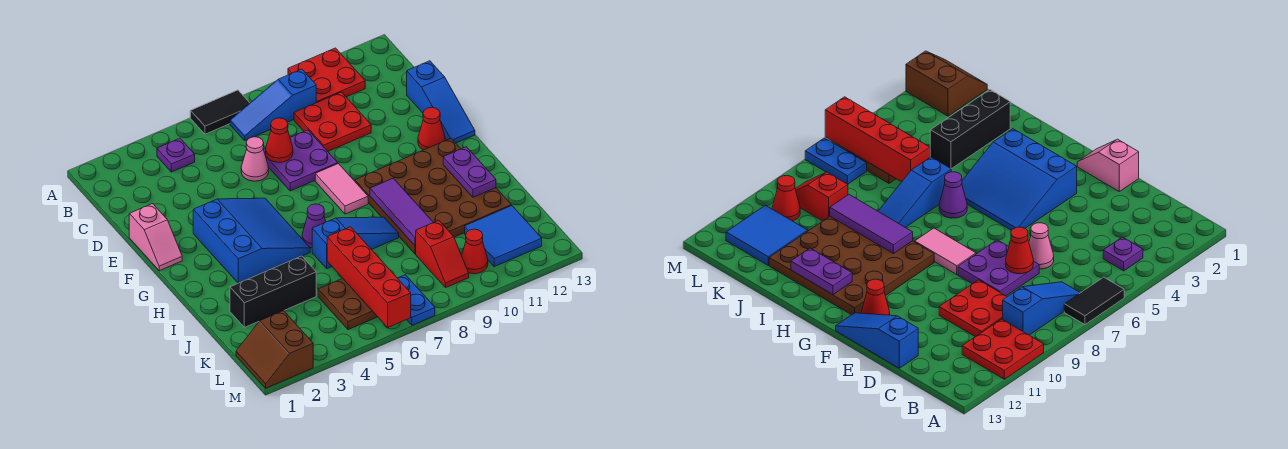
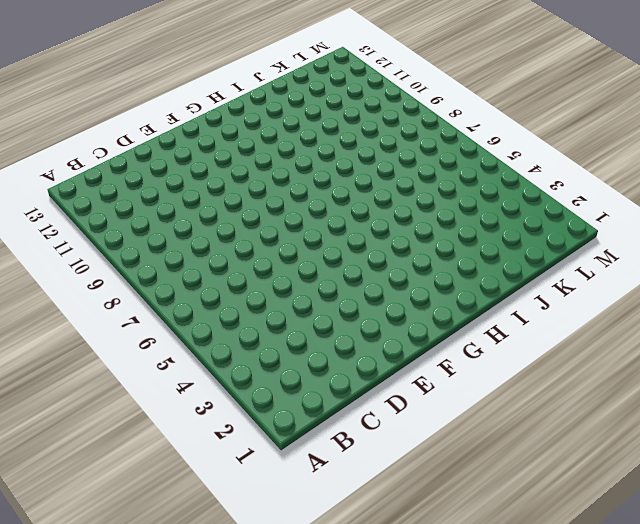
none -> black 1x2 tile [190,90,250,134]
none -> red 2x2 plate [288,48,365,103]
none -> purple 1x1 plate [157,138,195,172]

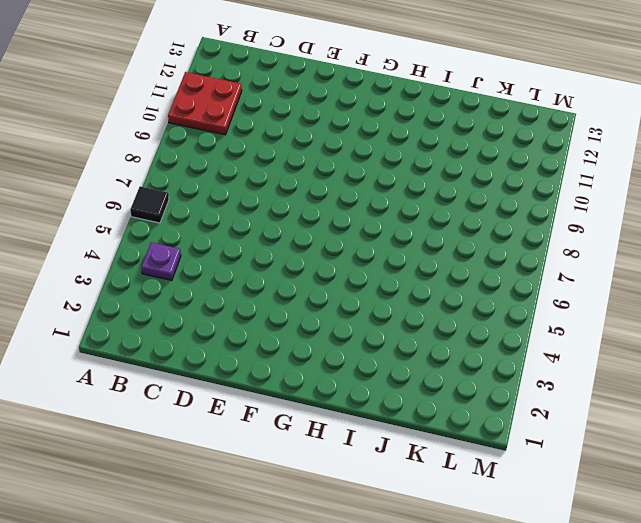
black 1x1 tile [130,186,169,223] -> black 1x2 tile [190,90,250,134]
none -> blue 1x3 slope [230,69,316,140]
none -> red 2x2 plate [294,92,371,151]
none -> pink 1x1 cone [241,137,269,181]

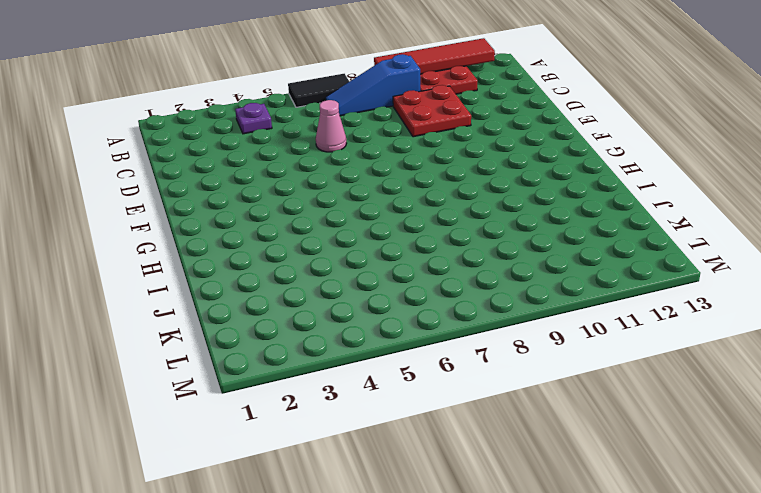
red 1x4 tile [374,38,495,74] -> none
none -> purple 2x2 plate [264,130,338,191]
none -> blue 1x3 slope [407,61,475,143]
none -> pink 1x2 slope [129,204,182,271]

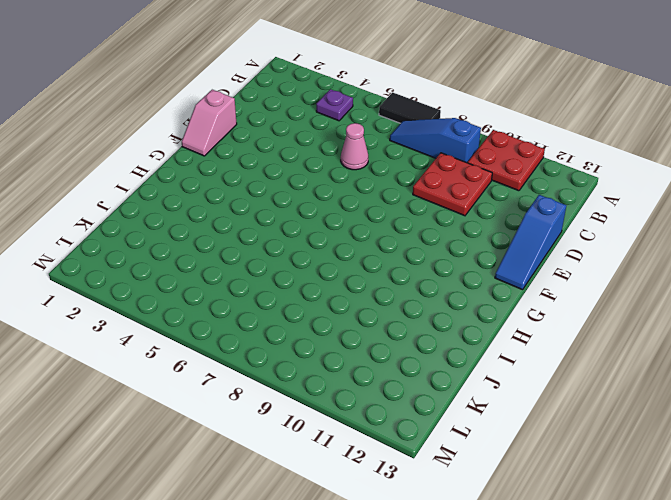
none -> purple 2x2 plate [264,130,338,191]
none -> blue 3x3 slope [193,198,310,283]
none -> pink 1x2 tile [315,164,368,214]

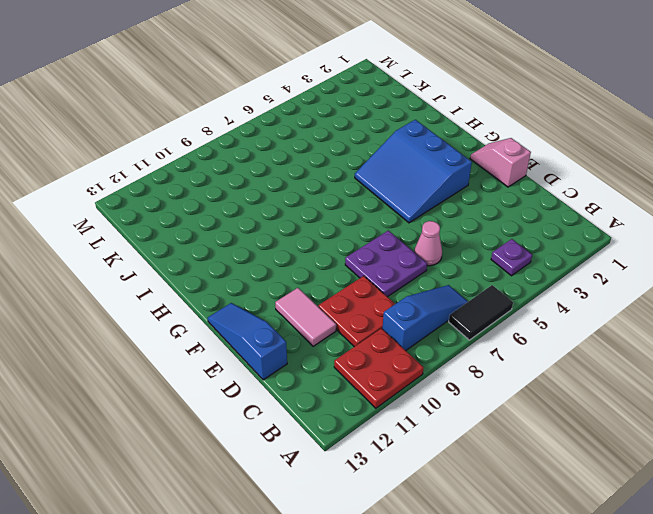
pink 1x2 tile [275,288,336,346] -> pink 1x2 tile moved to [315,164,368,214]
none -> red 1x1 cone [418,107,445,150]
none -> brown 4x4 plate [355,138,511,254]
none -> purple 1x1 cone [302,204,326,248]

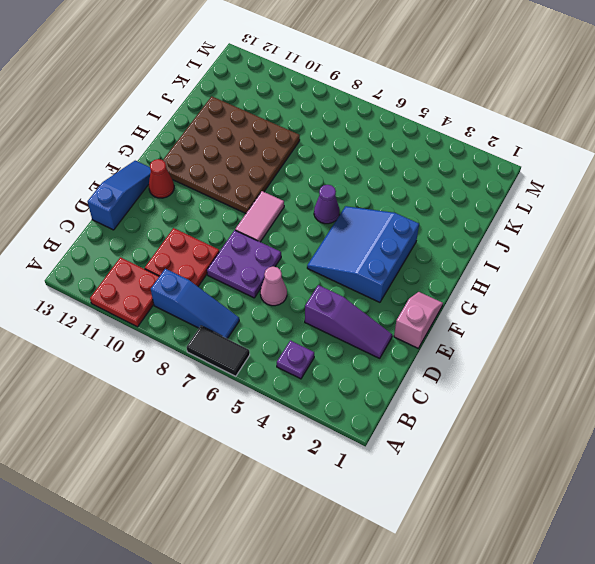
purple 1x3 slope [305,285,392,358] -> none
none -> blue 1x3 slope [312,217,399,269]
none -> black 1x3 brick [230,256,316,327]
none -> brown 2x2 plate [318,278,377,330]

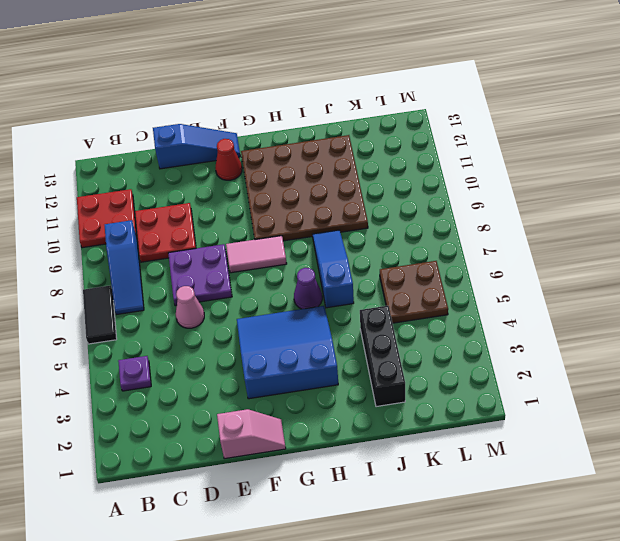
none -> red 1x2 slope [416,220,469,288]
none -> blue 2x2 tile [465,206,542,267]
none -> brown 2x2 slope [236,311,313,388]

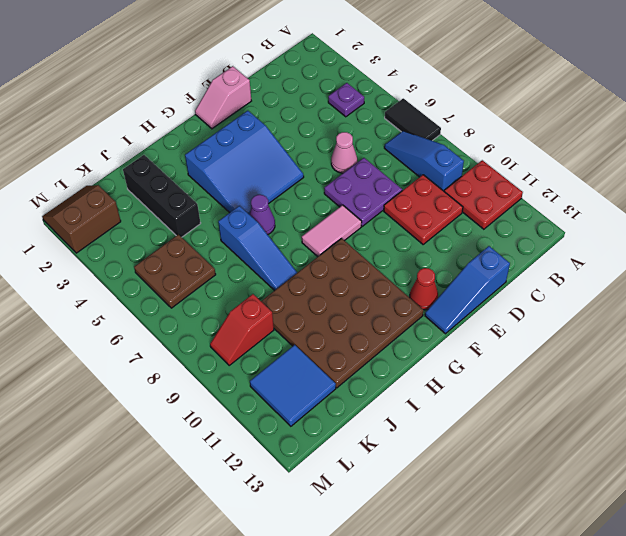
none -> blue 1x2 plate [398,275,435,325]
none -> red 1x1 cone [462,229,488,274]
none -> red 1x1 cone [266,118,293,162]

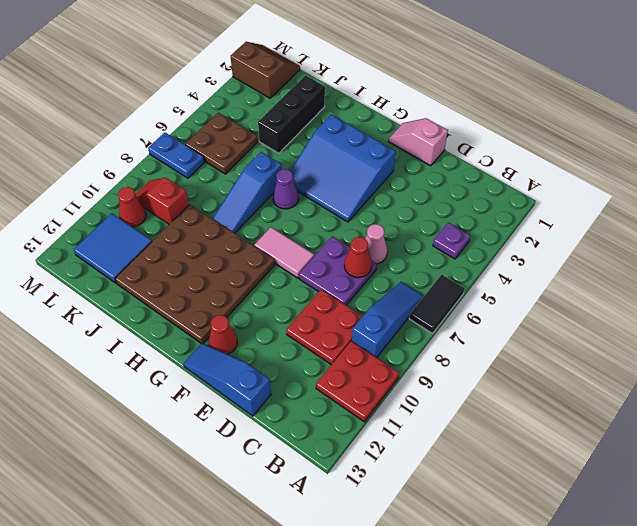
none -> purple 1x3 tile [370,178,433,246]
none -> purple 1x2 plate [443,147,496,197]
none -> red 1x4 brick [327,227,411,327]

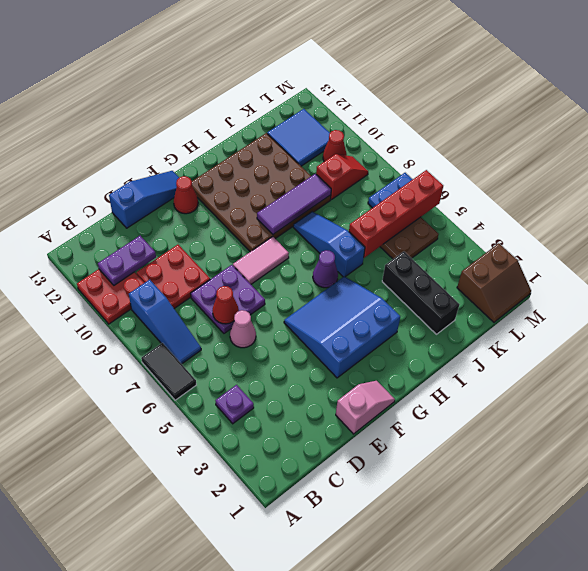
purple 1x2 plate [98,236,156,285] -> purple 1x2 plate moved to [443,147,496,197]

